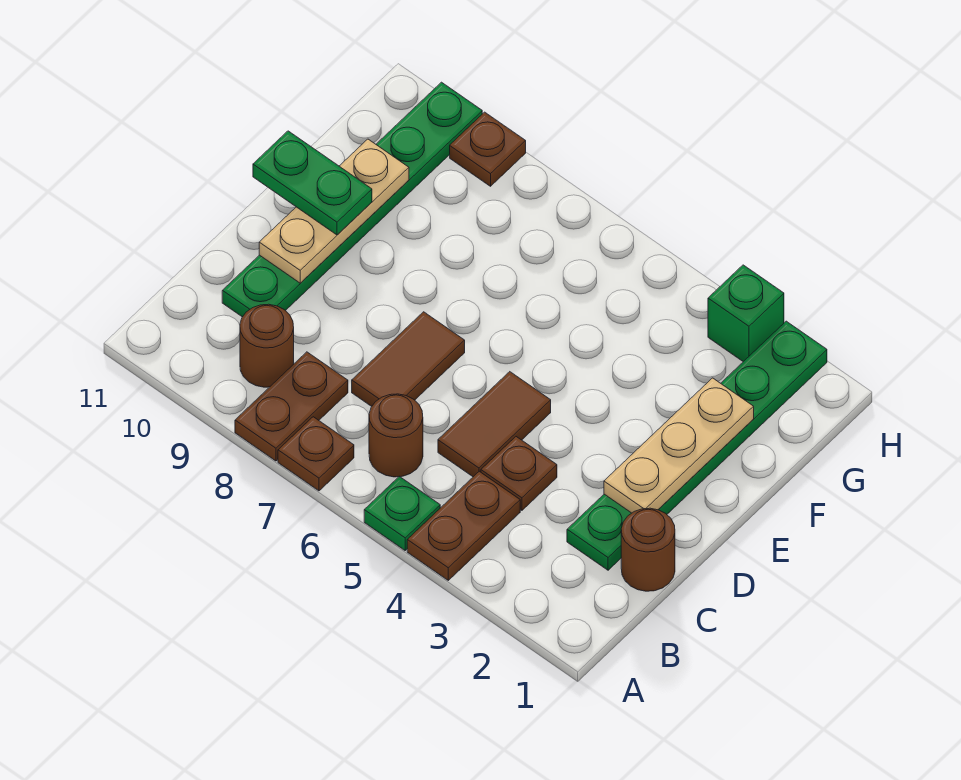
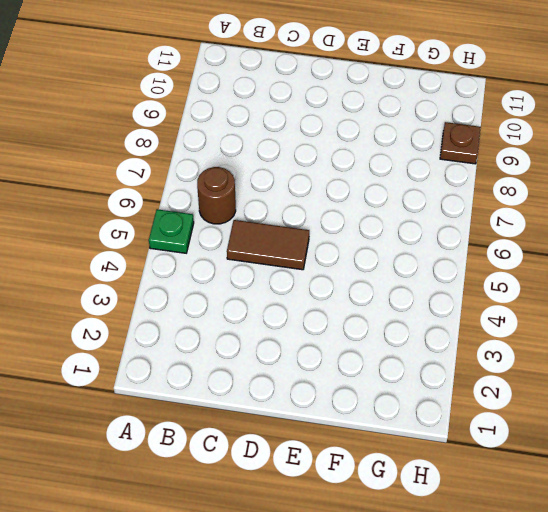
none -> brown 1x2 plate [407,471,520,580]
none -> brown 1x1 plate [278,417,354,491]
none -> brown 1x2 plate [235,352,348,461]

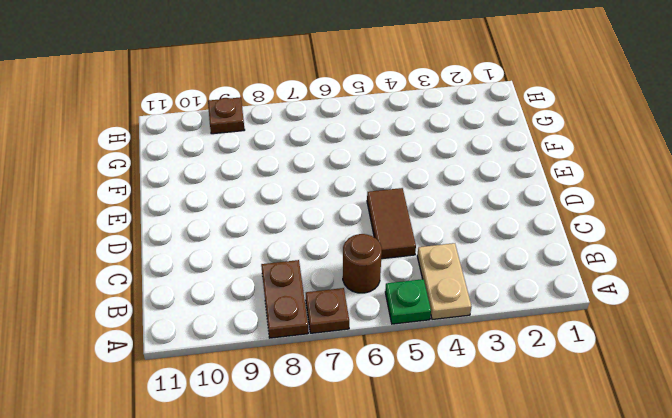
tan 1x2 plate [417,243,472,320] -> brown 1x2 plate [407,471,520,580]
none -> brown 1x1 round brick [240,304,294,387]
none -> brown 1x1 round brick [621,508,675,591]
none -> green 1x6 plate [567,321,827,570]

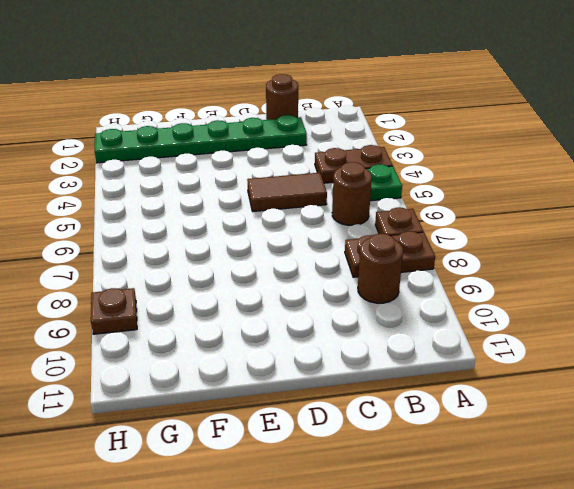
none -> brown 1x1 plate [481,437,557,510]
none -> brown 1x2 tile [352,312,465,406]
none -> green 1x6 plate [222,82,482,317]

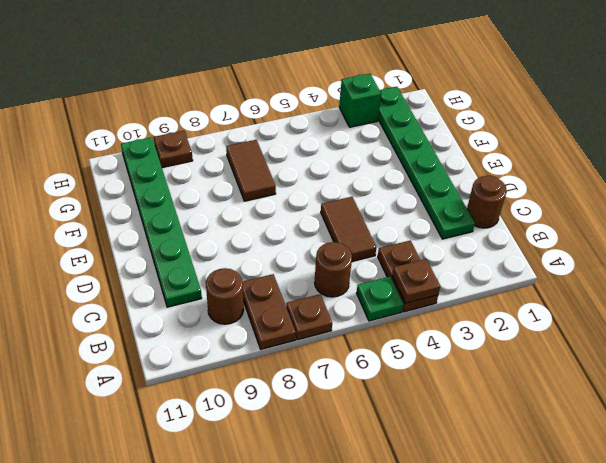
brown 1x1 plate [392,259,440,303] -> brown 1x1 plate moved to [481,437,557,510]
brown 1x2 tile [226,140,276,201] -> brown 1x2 tile moved to [352,312,465,406]
none -> tan 1x3 plate [604,378,754,513]
none -> tan 1x3 plate [259,139,409,283]
none -> green 1x2 plate [253,131,372,235]

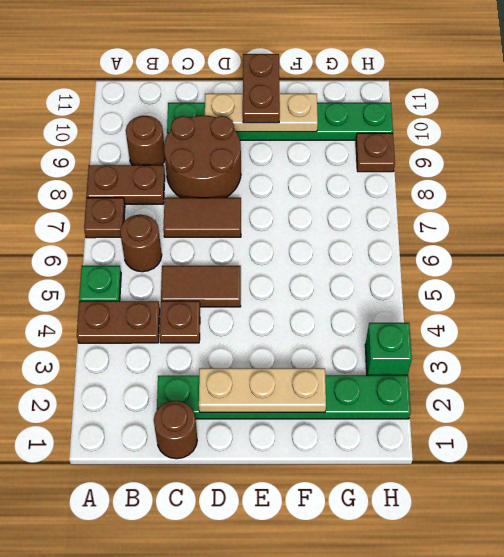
brown 2x2 round brick [164,116,241,198] -> none
brown 1x2 plate [243,54,280,123] -> green 1x2 plate [253,131,372,235]

